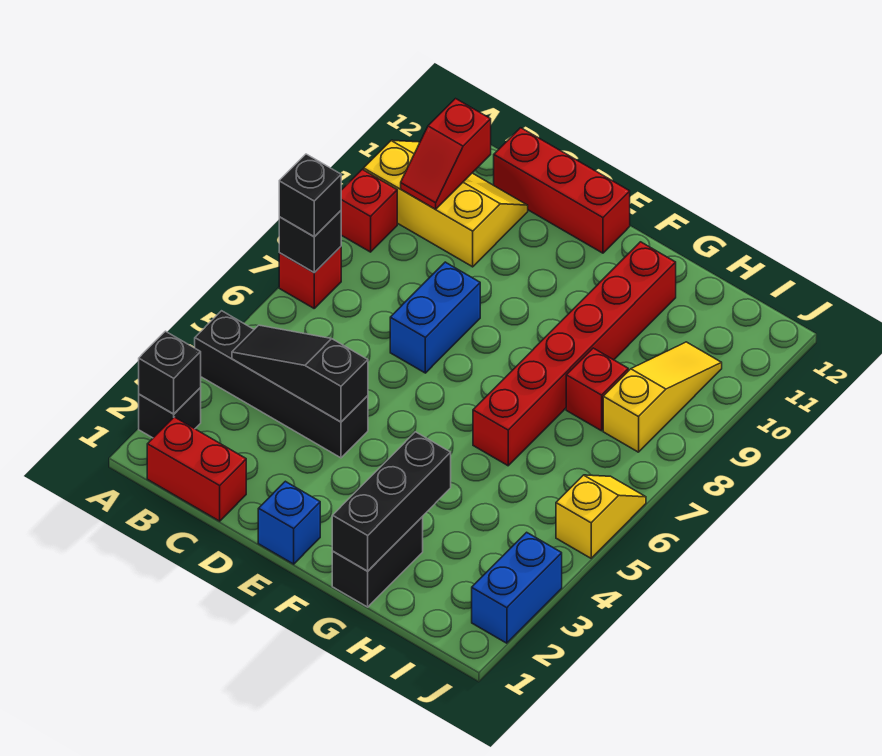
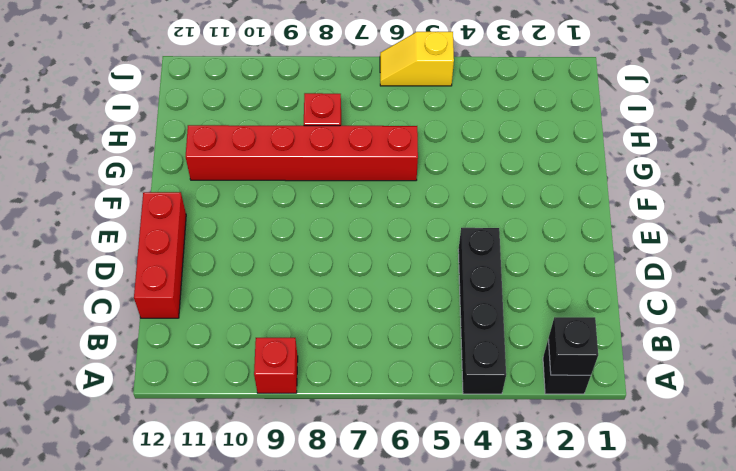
none -> red 1x1 brick [279,247,341,308]
none -> yellow 2x3 slope [364,140,528,267]
none -> red 1x2 brick [147,417,246,521]

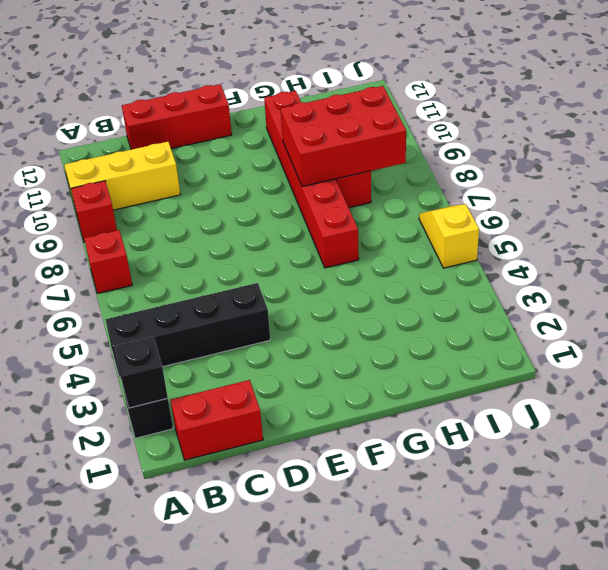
red 2x3 brick [281,86,406,186] -> none
none -> blue 1x2 brick [390,262,480,373]
none -> blue 1x1 brick [258,481,320,564]
none -> black 1x2 brick [332,517,423,607]

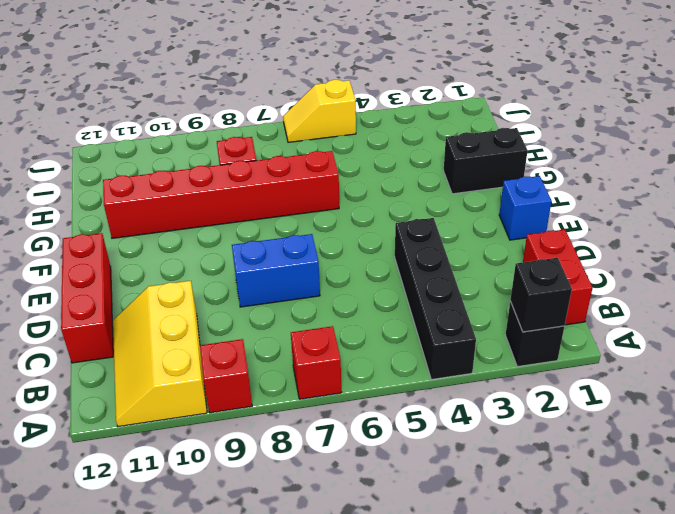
none -> yellow 1x3 slope [603,342,722,452]
none -> blue 1x2 brick [472,532,562,643]
none -> black 1x1 brick [279,211,341,273]

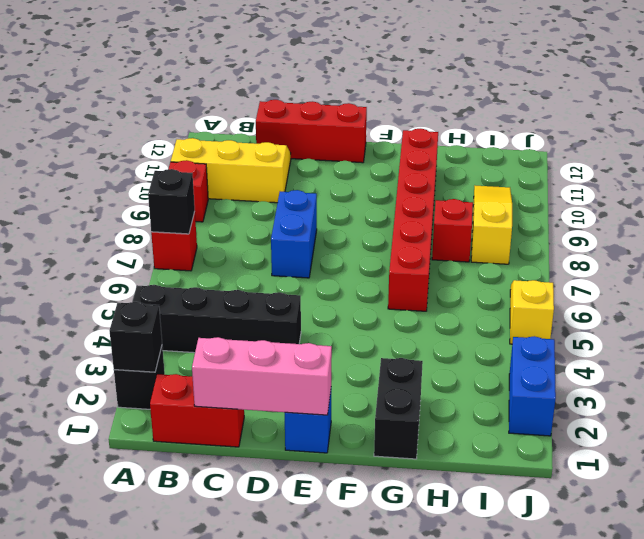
pink 1x3 brick [192,337,332,415] -> none
none -> black 1x3 slope [232,325,368,422]
none -> red 1x2 slope [401,99,491,209]
none -> black 1x3 brick [332,432,451,571]

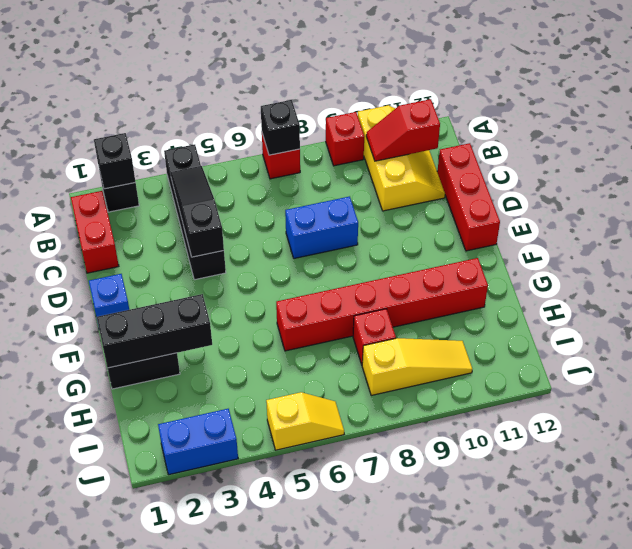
none -> black 1x1 brick [279,154,341,237]

